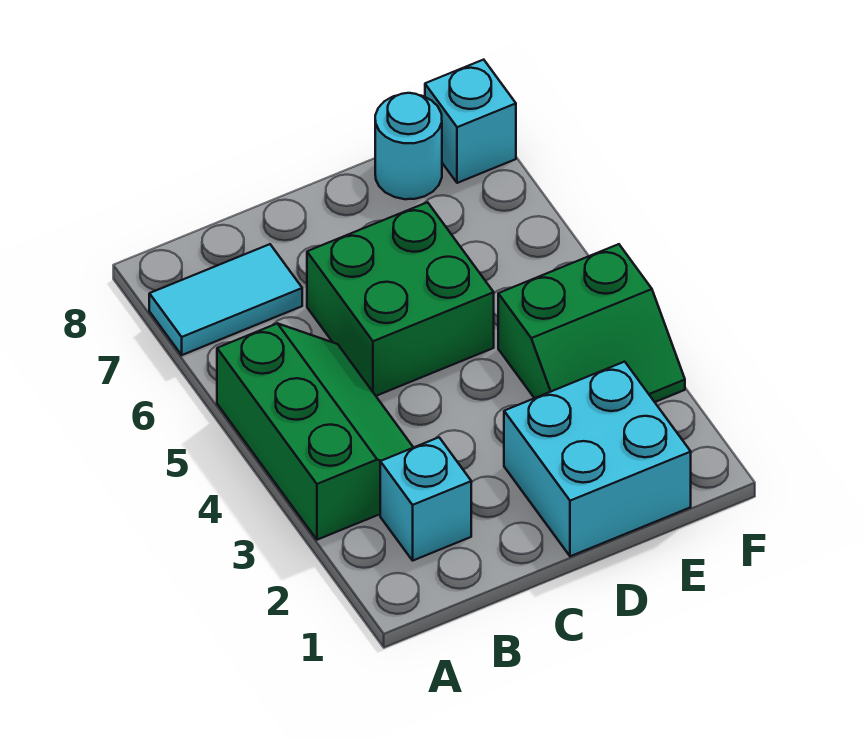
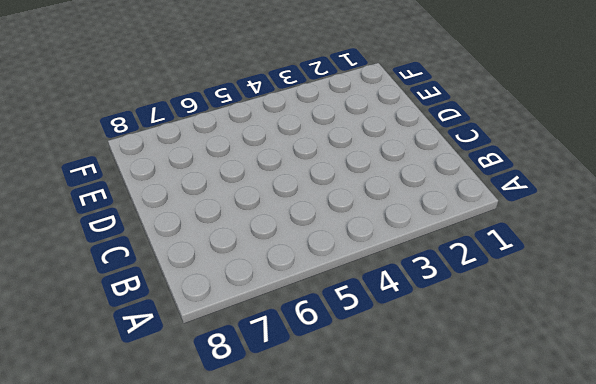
none -> green 2x3 slope [217,323,414,540]
none -> cyan 1x2 tile [149,244,302,355]

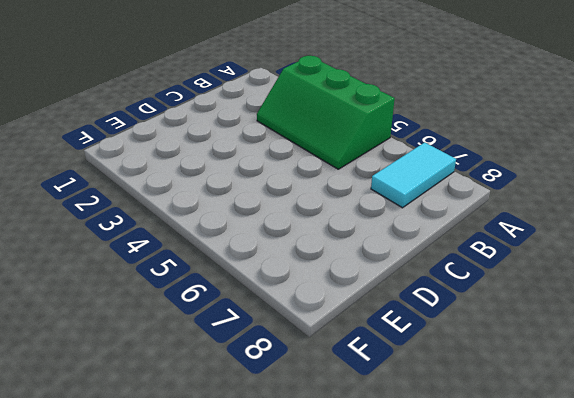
none -> cyan 1x1 brick [380,437,471,560]
none -> green 2x2 brick [307,202,494,396]

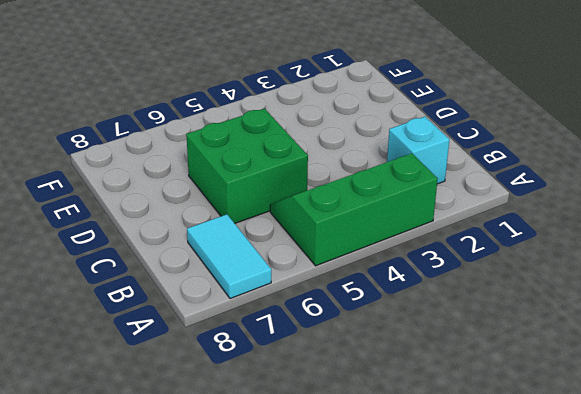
none -> cyan 2x2 brick [504,362,691,556]
none -> green 2x2 slope [498,244,685,402]

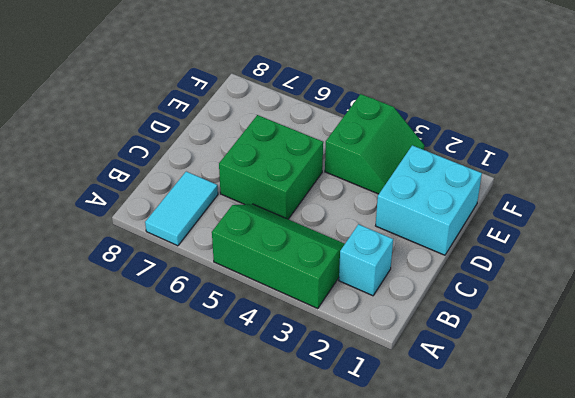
none -> cyan 1x1 round brick [375,93,442,199]
none -> cyan 1x1 brick [425,60,516,183]

